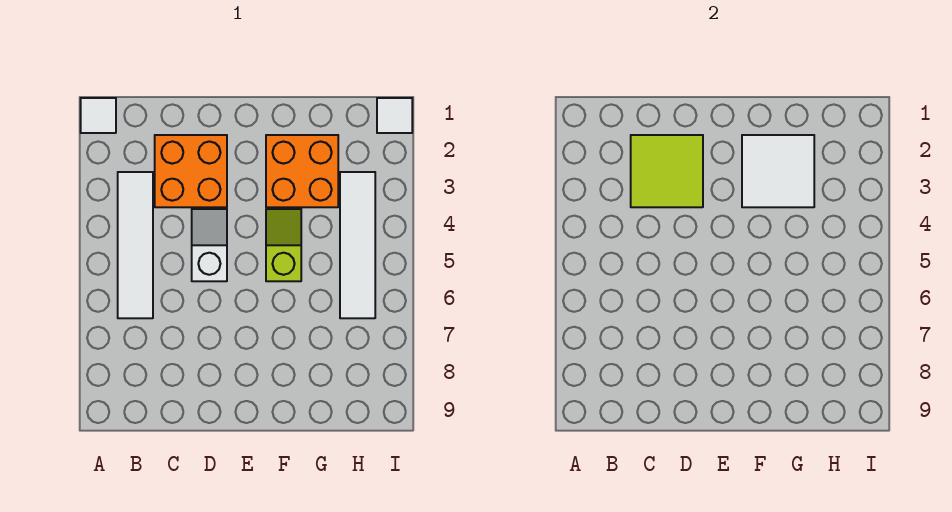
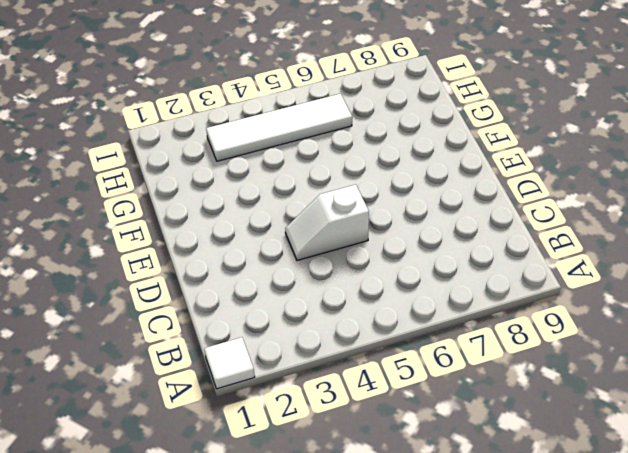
none -> white 1x4 tile [118,172,153,318]
none -> orange 2x2 brick [155,135,227,207]

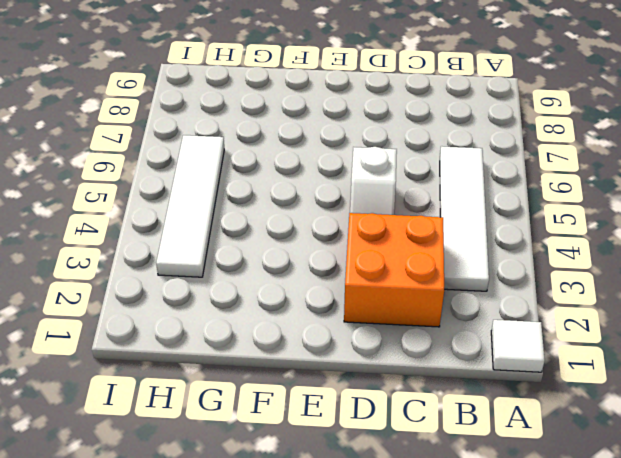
none -> orange 2x2 brick [266,135,338,207]
none -> lime 1x2 slope [266,209,301,281]

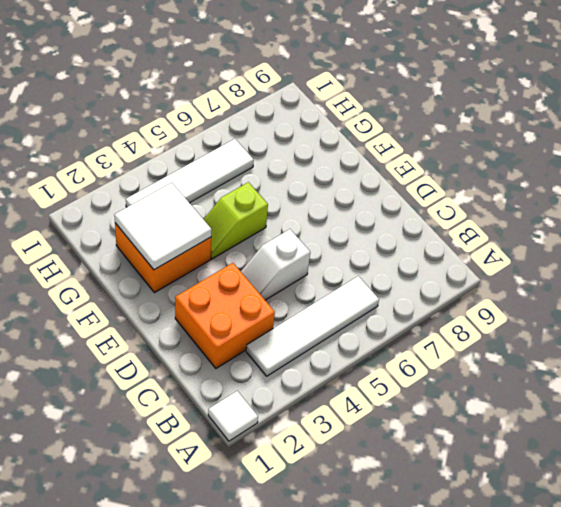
none -> white 1x1 tile [377,98,412,133]
none -> lime 2x2 tile [631,135,703,207]

